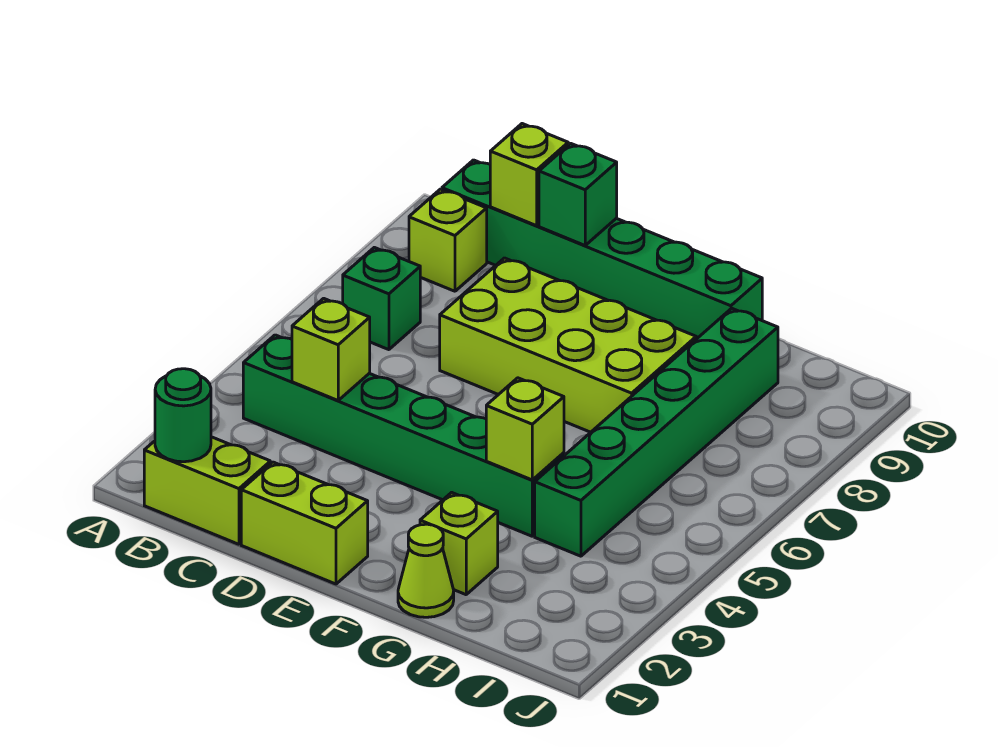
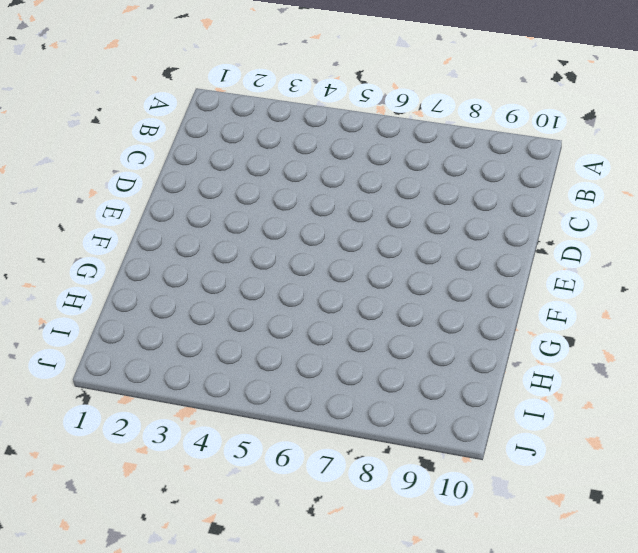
none -> lime 1x2 brick [144,437,270,544]
none -> green 1x6 brick [243,335,564,536]
none -> green 1x1 brick [343,247,420,350]

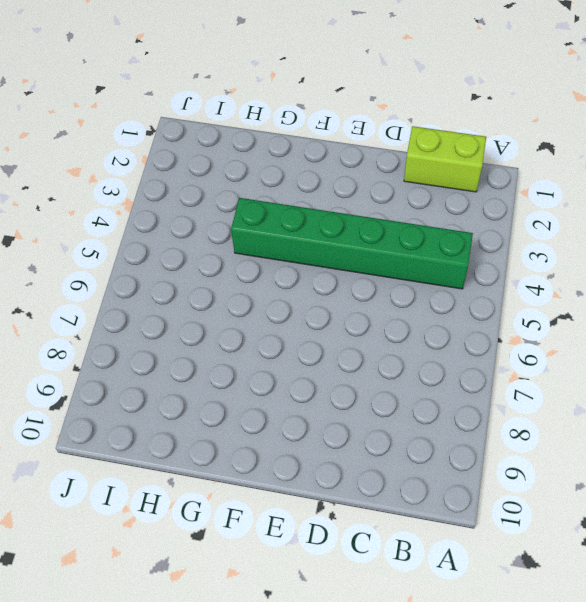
none -> green 1x1 brick [343,247,420,350]
none -> lime 1x1 brick [409,189,487,291]
none -> green 1x6 brick [442,160,762,339]

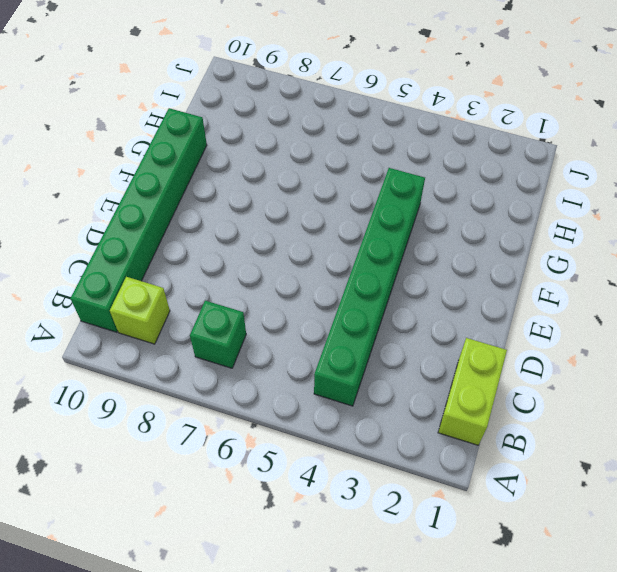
none -> lime 1x2 brick [241,462,368,584]
none -> lime 2x4 brick [440,258,696,432]
none -> lime 1x1 cone [398,524,454,617]

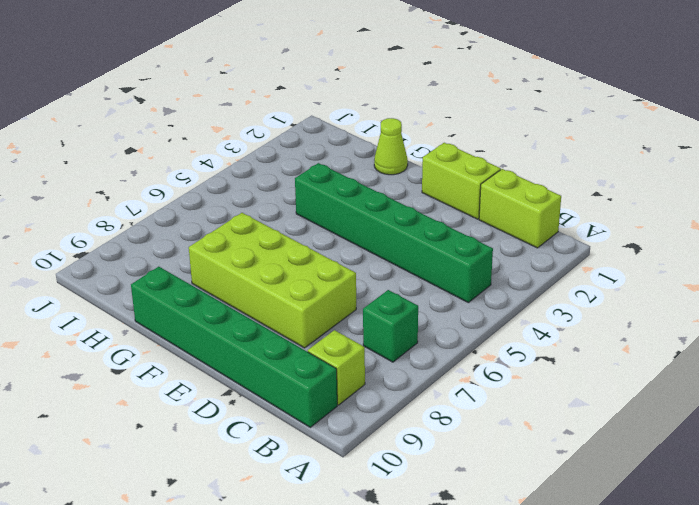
none -> lime 1x1 brick [420,492,498,595]
none -> green 1x6 brick [535,308,778,556]
none -> green 1x1 round brick [155,369,211,462]

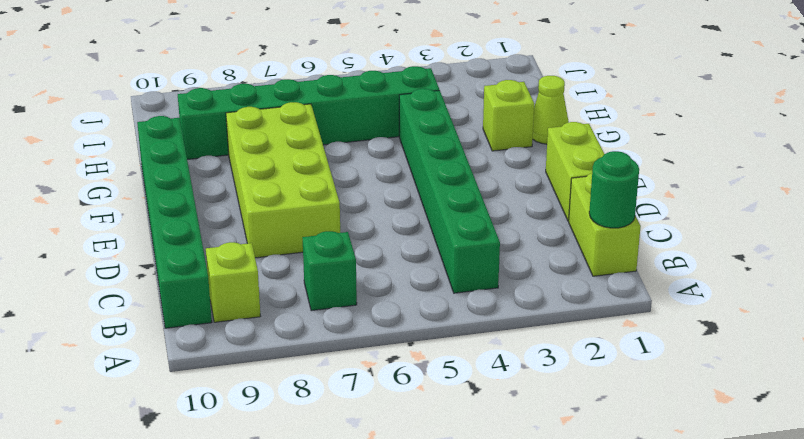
none -> lime 1x1 brick [292,298,370,400]
none -> lime 1x1 brick [490,124,568,226]
none -> green 1x1 brick [539,143,617,245]

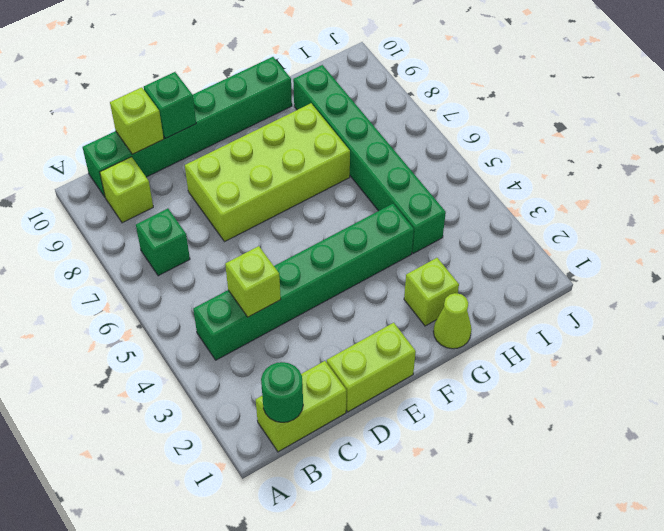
none -> lime 1x1 brick [486,378,564,480]

